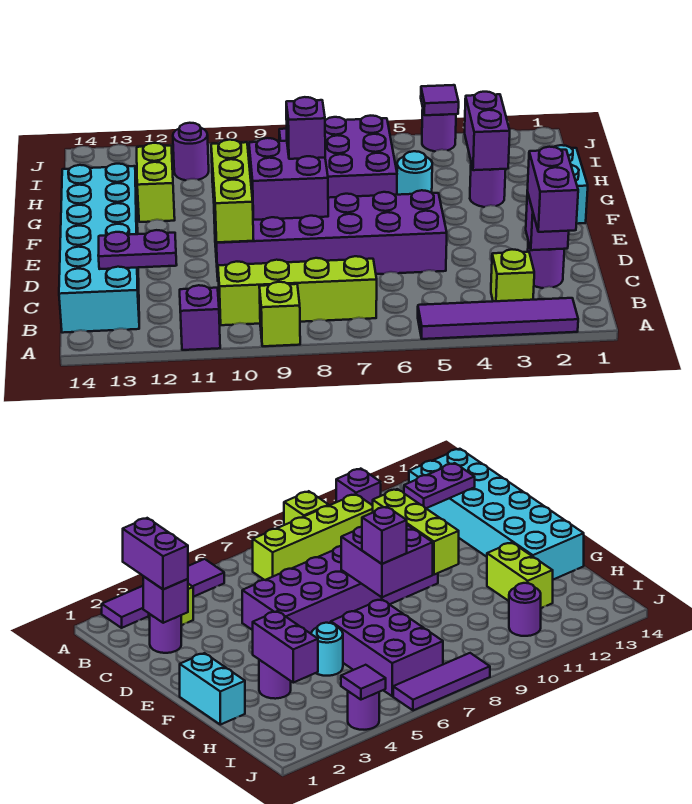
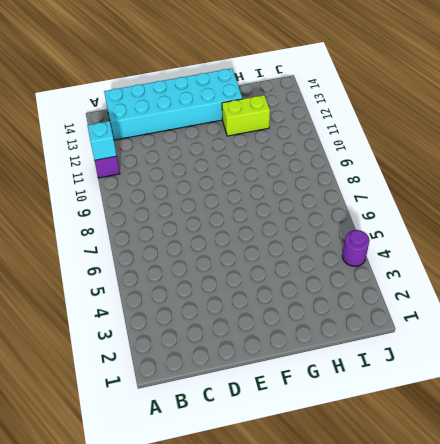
cyan 1x1 brick [87,121,117,160] -> none
none -> purple 1x4 tile [418,298,578,339]
none -> lime 1x1 brick [259,282,300,346]
none -> lime 1x1 brick [491,249,534,301]

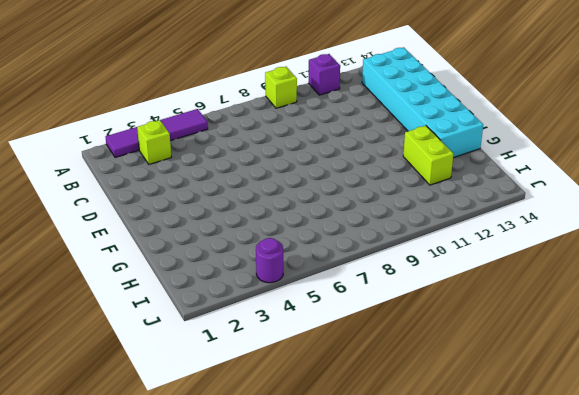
none -> lime 1x4 brick [218,256,377,325]
none -> purple 1x1 round brick [528,241,564,288]
none -> purple 2x6 brick [214,190,447,281]

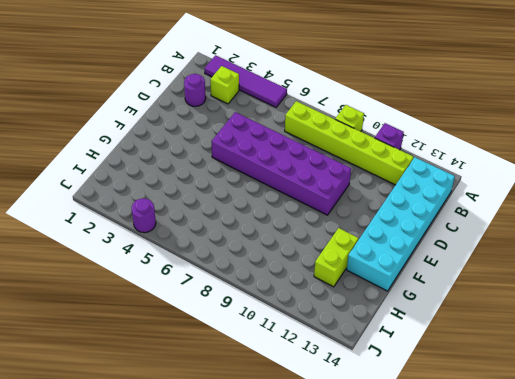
lime 1x6 brick [285,101,413,185] -> lime 1x4 brick [218,256,377,325]
none -> cyan 1x2 brick [555,145,588,224]
none -> purple 1x1 round brick [470,163,506,207]
none -> cyan 1x1 round brick [397,151,432,195]

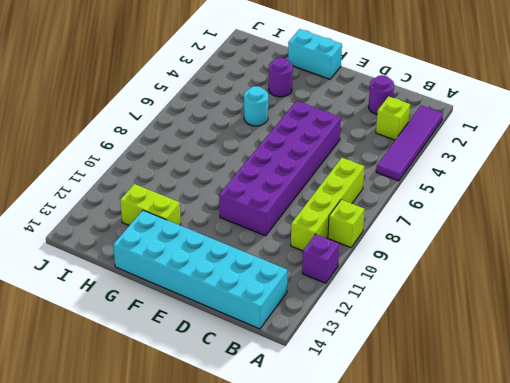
none -> purple 2x3 brick [325,116,397,198]
none -> purple 1x1 round brick [173,123,209,180]
none -> purple 1x1 round brick [422,110,456,151]

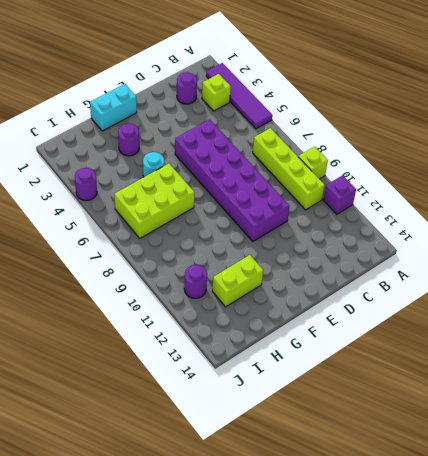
lime 2x3 brick [114,163,195,238] -> purple 2x3 brick [325,116,397,198]
none -> cyan 2x6 brick [59,164,139,333]
none -> purple 1x3 tile [393,653,490,710]
none -> purple 1x1 brick [526,192,569,250]

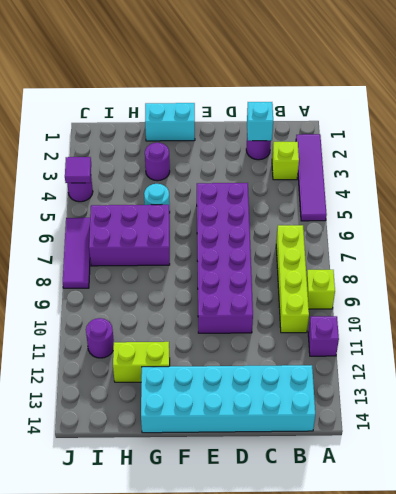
cyan 1x1 brick [247,102,273,141] -> purple 1x1 brick [526,192,569,250]
none -> purple 1x2 plate [98,230,177,269]
none -> lime 1x3 brick [211,140,254,242]
none -> purple 2x2 brick [249,138,328,220]

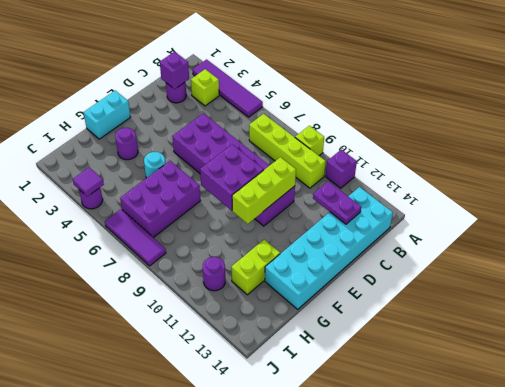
none -> purple 1x2 brick [465,92,510,170]
none -> purple 1x2 brick [527,147,578,232]
none -> purple 1x1 brick [286,97,325,159]

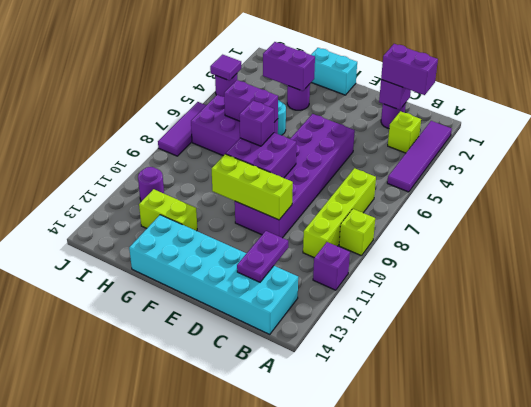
purple 1x2 brick [224,80,278,122] -> none

